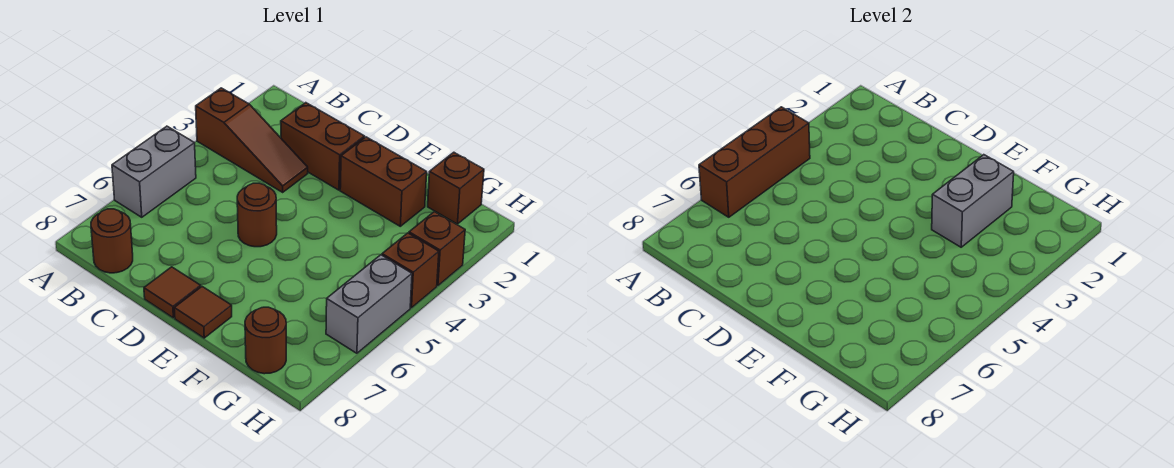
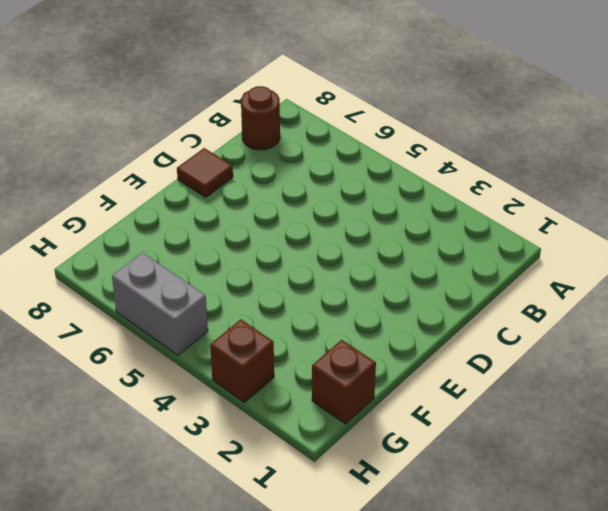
none -> brown 1x3 slope [196,88,308,192]
none -> grey 1x2 brick [112,126,196,217]
none -> brown 1x2 brick [281,103,365,190]

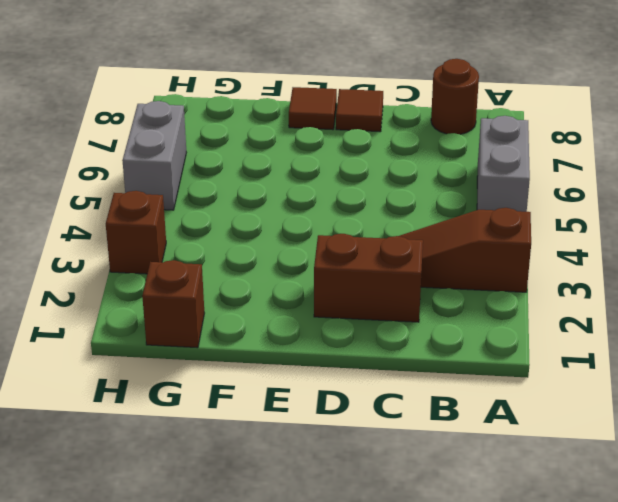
none -> brown 1x1 round brick [237,183,277,247]
none -> brown 1x2 brick [340,137,427,226]
none -> brown 1x1 round brick [245,307,286,374]

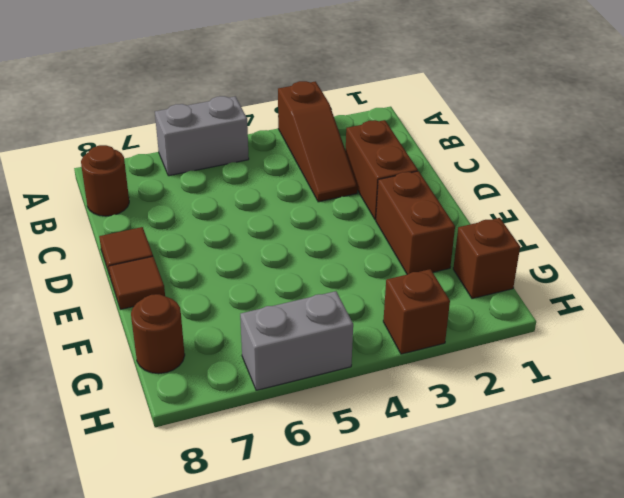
none -> brown 1x1 round brick [237,183,277,247]
none -> brown 1x1 brick [382,233,439,308]
none -> brown 1x3 brick [699,107,810,217]

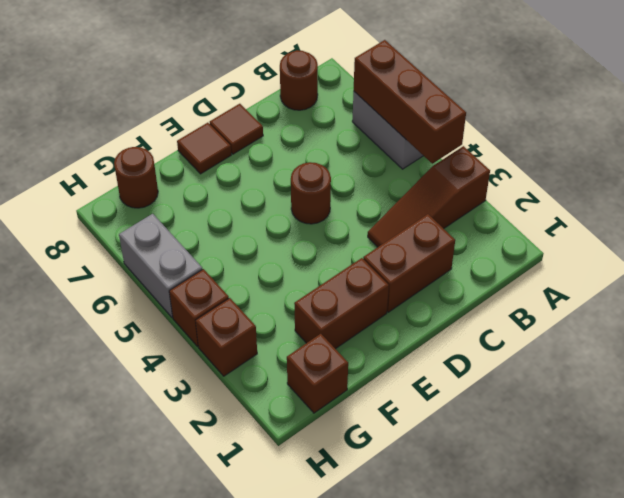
none -> grey 1x2 brick [932,155,1014,247]

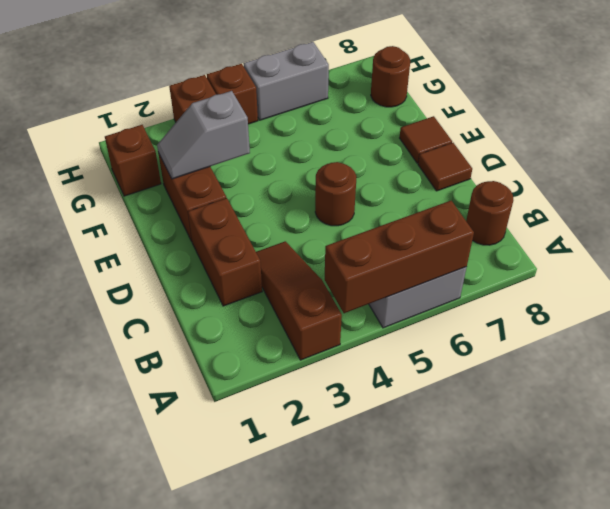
grey 1x2 slope [157,91,250,179] -> grey 1x2 brick [932,155,1014,247]

